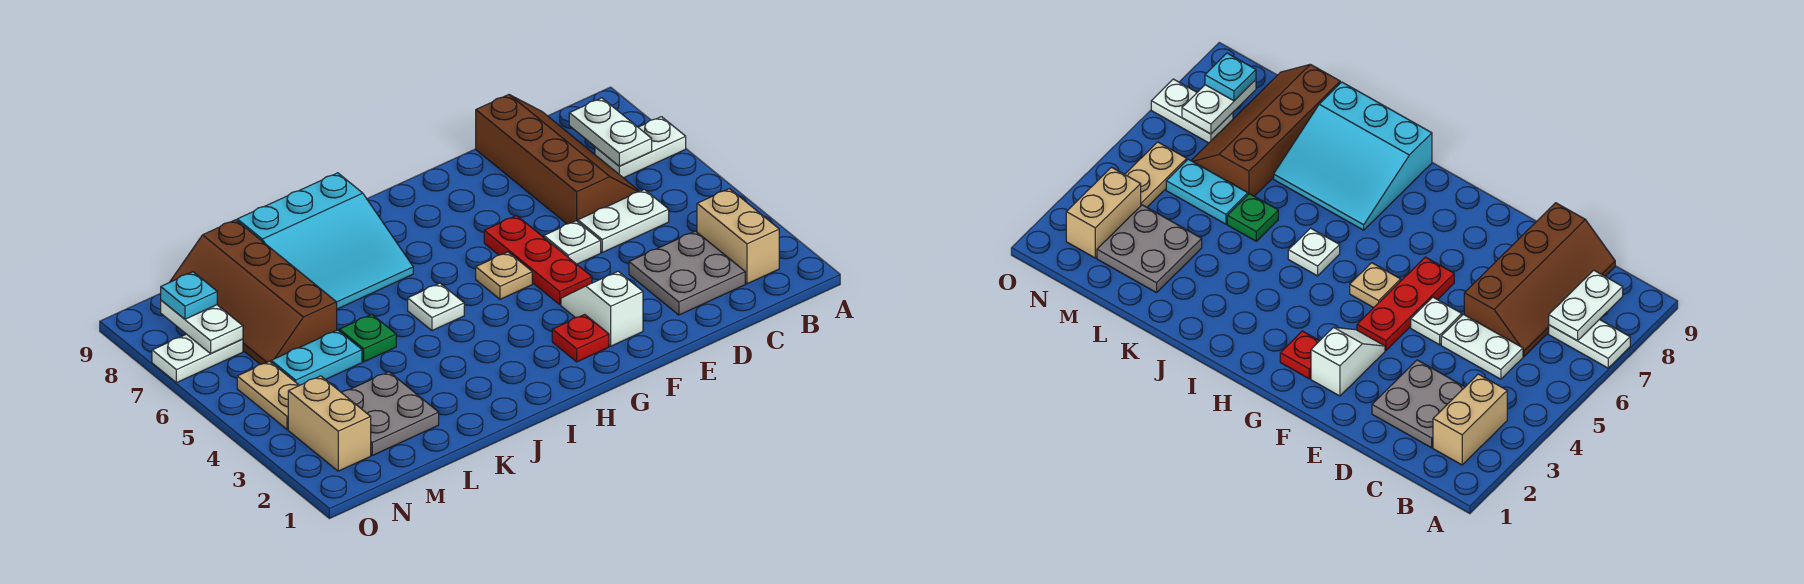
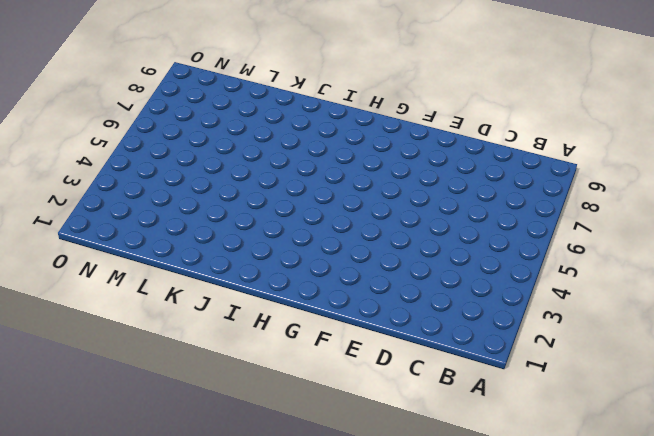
none -> white 1x2 plate [595,117,686,178]
none -> tan 1x2 brick [697,189,779,284]
none -> grey 2x2 plate [629,231,745,315]

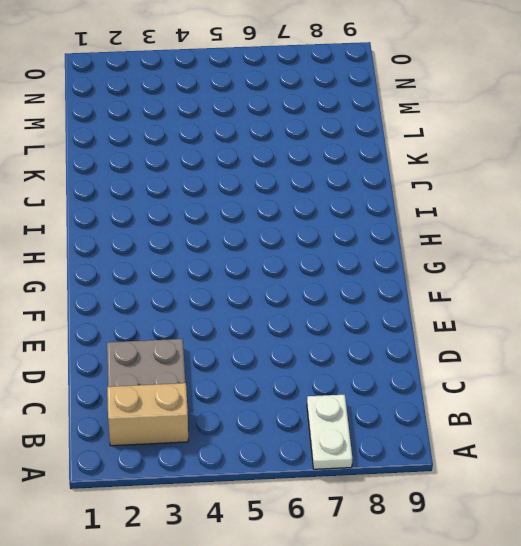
none -> white 1x2 plate [578,189,669,252]
none -> brown 2x4 slope [476,95,640,224]
none -> white 1x1 plate [544,221,601,264]

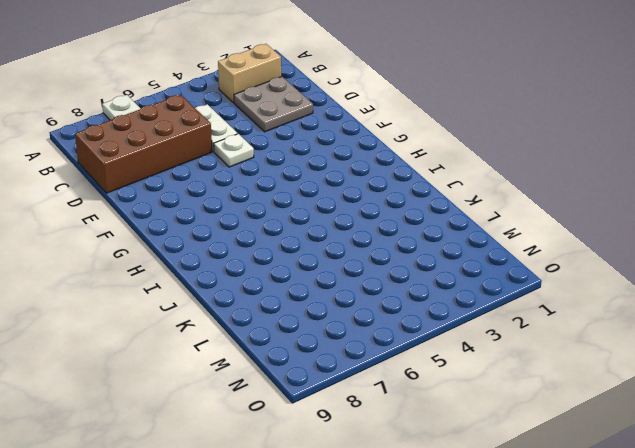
brown 2x4 brick [75,95,212,193] -> brown 2x4 slope [476,95,640,224]
none -> white 1x2 slope [561,271,643,346]
none -> red 1x3 plate [484,216,592,304]
none -> red 1x1 plate [552,314,609,362]

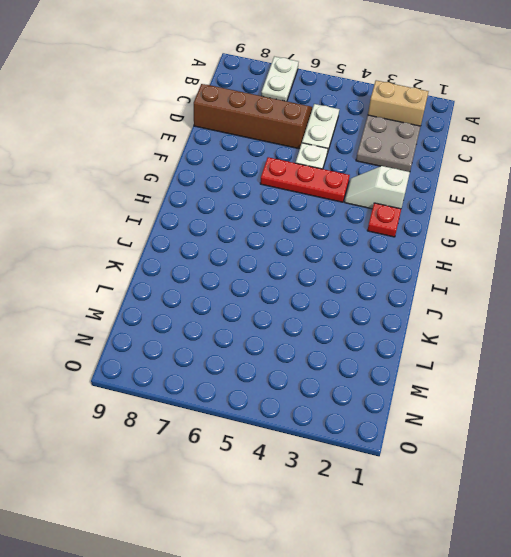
none -> tan 1x1 plate [476,252,532,299]
none -> white 1x1 plate [408,283,464,331]
none -> cyan 3x3 slope [237,173,413,309]

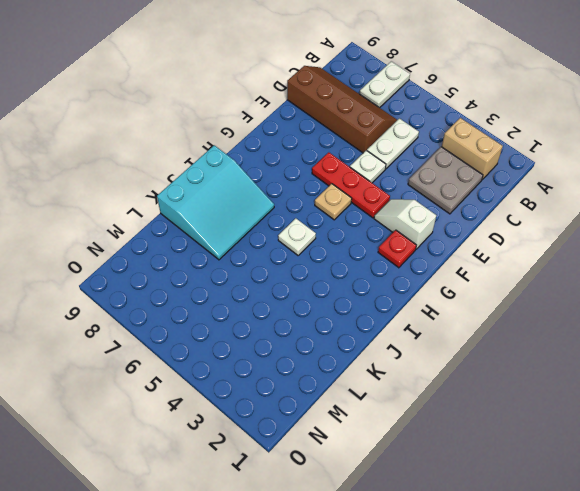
none -> green 1x1 plate [339,314,396,362]
none -> grey 2x2 plate [341,372,439,455]
none -> cyan 1x2 plate [271,330,362,385]

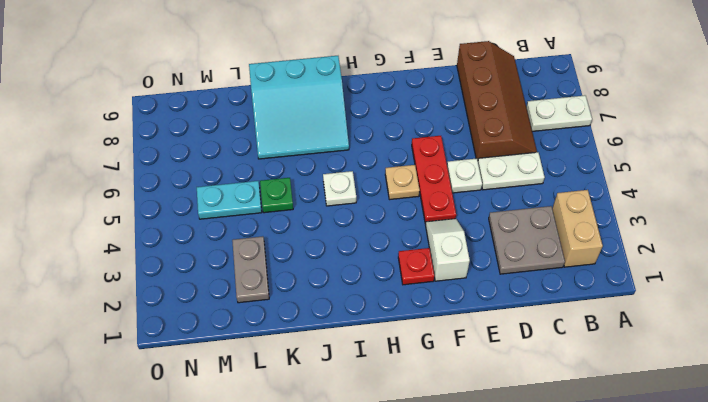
grey 1x2 plate [232,236,269,303] -> grey 2x2 plate [341,372,439,455]
none -> brown 2x4 slope [170,220,337,364]
none -> tan 1x2 brick [288,376,371,471]
none -> tan 1x2 plate [237,361,299,430]

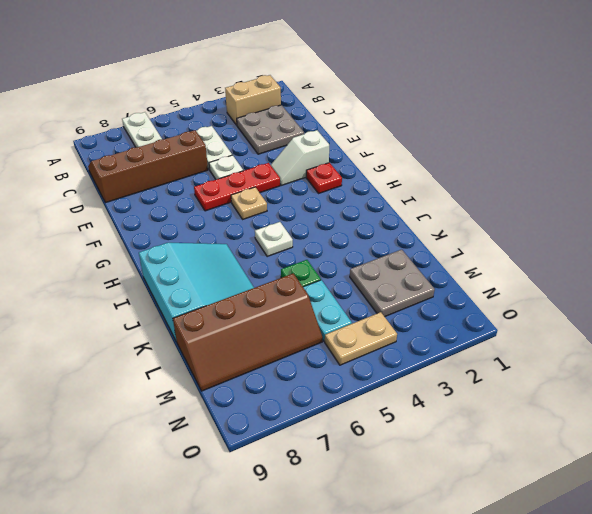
none -> tan 1x2 brick [288,376,371,471]
none -> white 1x2 plate [152,334,243,383]
none -> white 1x2 plate [569,98,652,166]

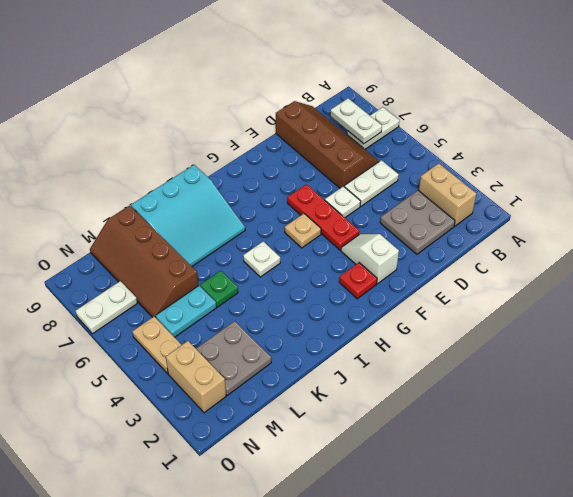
none -> white 1x2 plate [161,300,243,353]
none -> cyan 1x1 plate [161,272,217,319]

